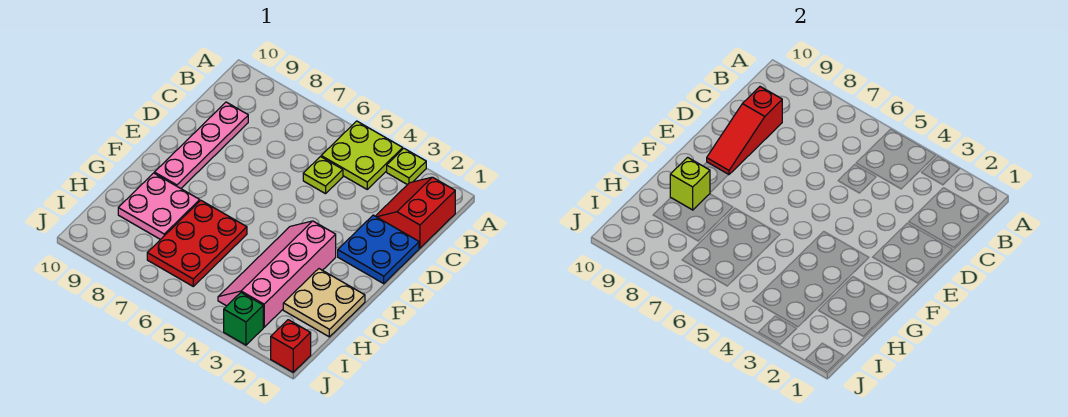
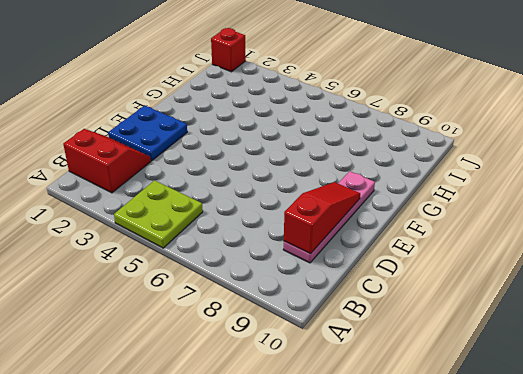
red 2x2 slope [63,129,151,193] -> red 2x2 slope turned to [376,177,455,248]
none -> lime 1x1 plate [387,148,426,185]
none -> lime 1x1 plate [303,157,343,194]
none -> pink 2x4 slope [218,221,336,327]

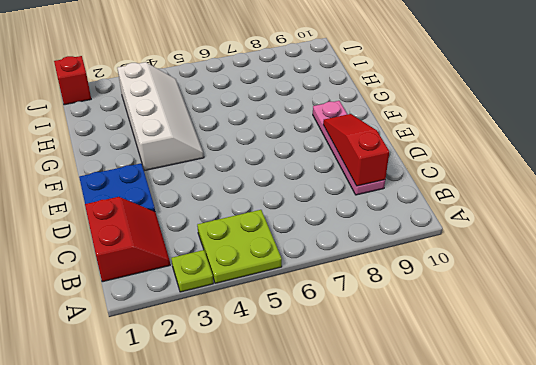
white 2x4 slope [117,62,204,171] -> pink 2x4 slope [218,221,336,327]
none -> lime 1x1 plate [303,157,343,194]
none -> tan 2x2 plate [283,269,365,337]
none -> red 2x3 plate [147,200,247,286]

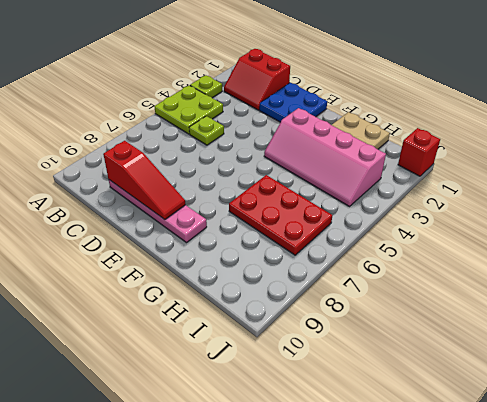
none -> pink 2x2 plate [118,173,200,240]
none -> green 1x1 brick [224,293,263,345]
none -> lime 1x1 brick [670,157,710,210]

